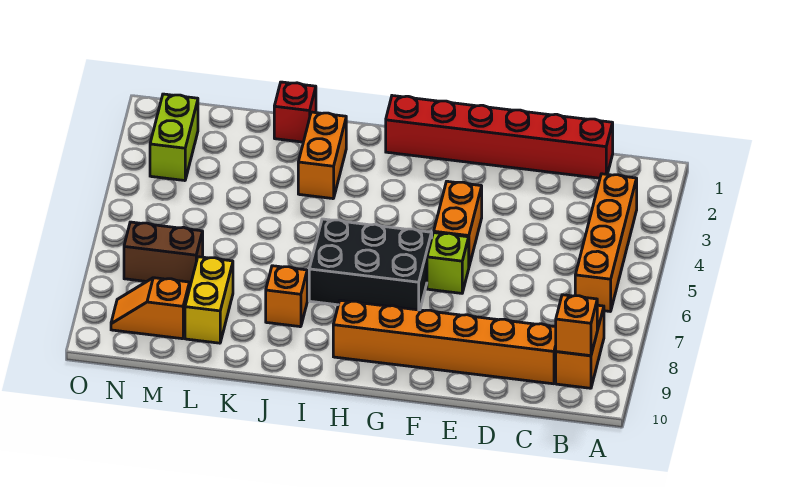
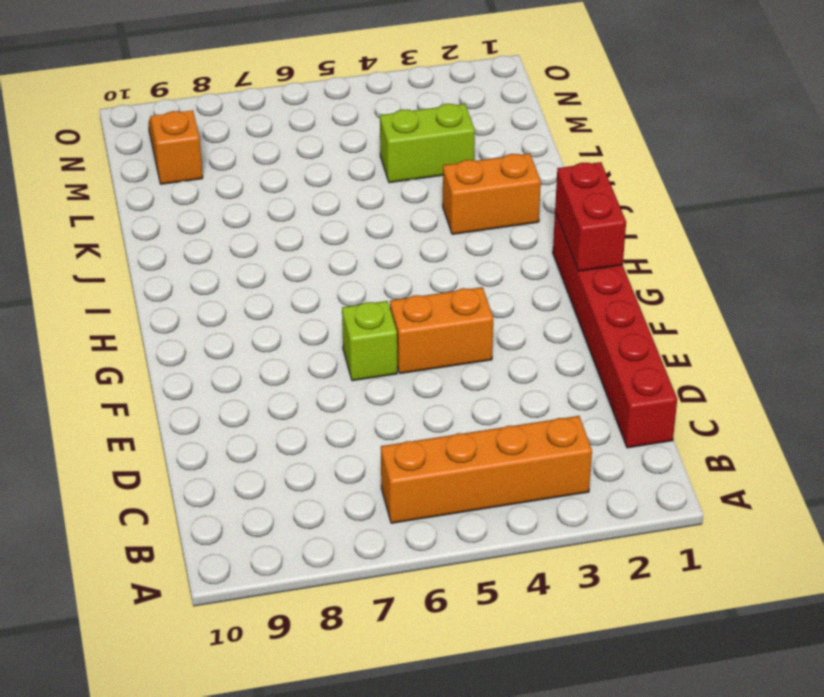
red 1x2 brick [555,162,626,271] -> none
lime 1x2 brick [380,104,475,183] -> lime 1x2 brick moved to [150,94,198,181]
none -> orange 1x2 brick [556,305,604,388]
none -> orange 1x6 brick [333,300,556,384]
none -> black 2x3 brick [309,219,432,310]

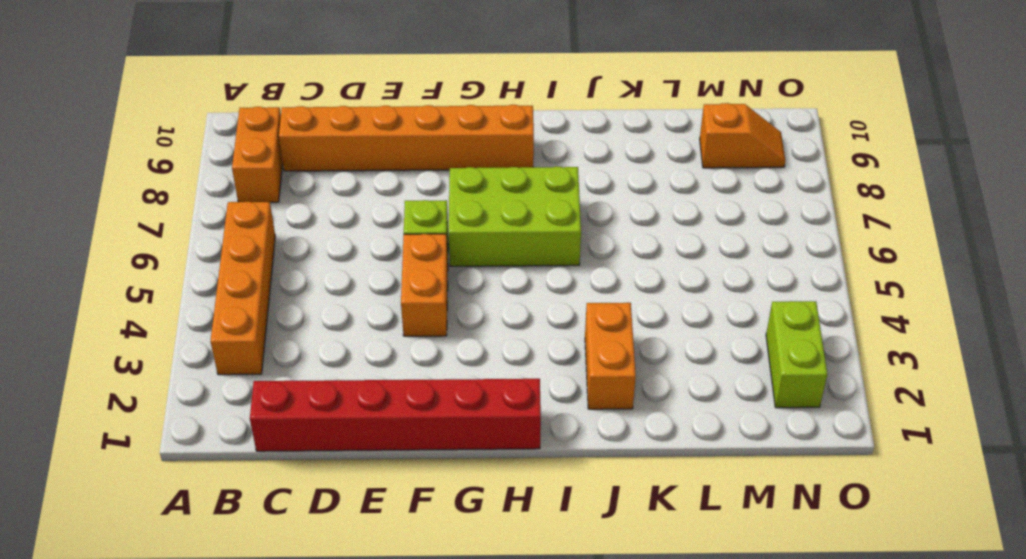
lime 2x3 brick [449,167,581,266] -> black 2x3 brick [309,219,432,310]
none -> orange 1x1 brick [266,266,307,327]
none -> red 1x1 brick [274,82,316,142]
none -> yellow 1x2 brick [185,257,233,343]

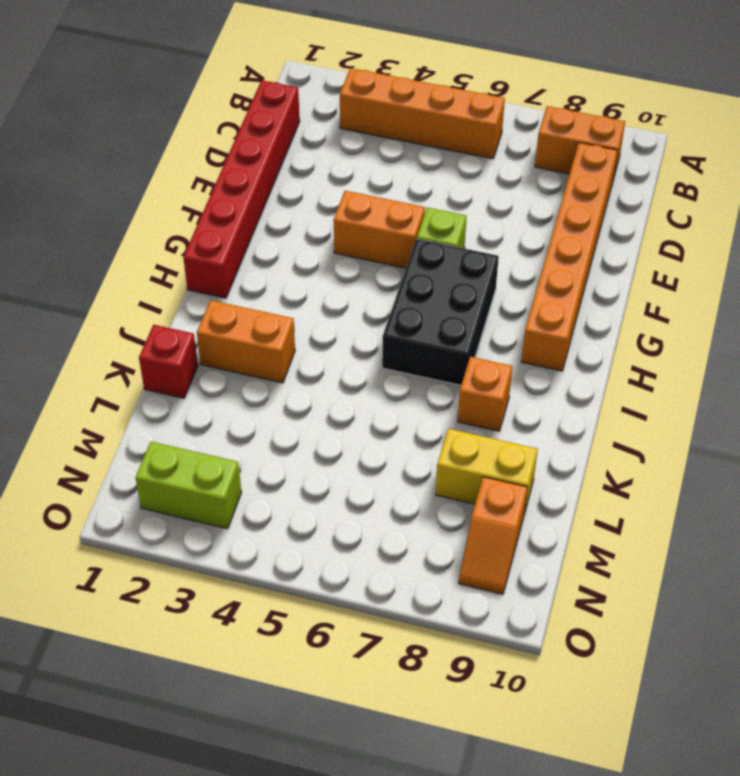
none -> brown 1x2 brick [124,222,203,287]
none -> orange 1x1 brick [556,295,597,356]

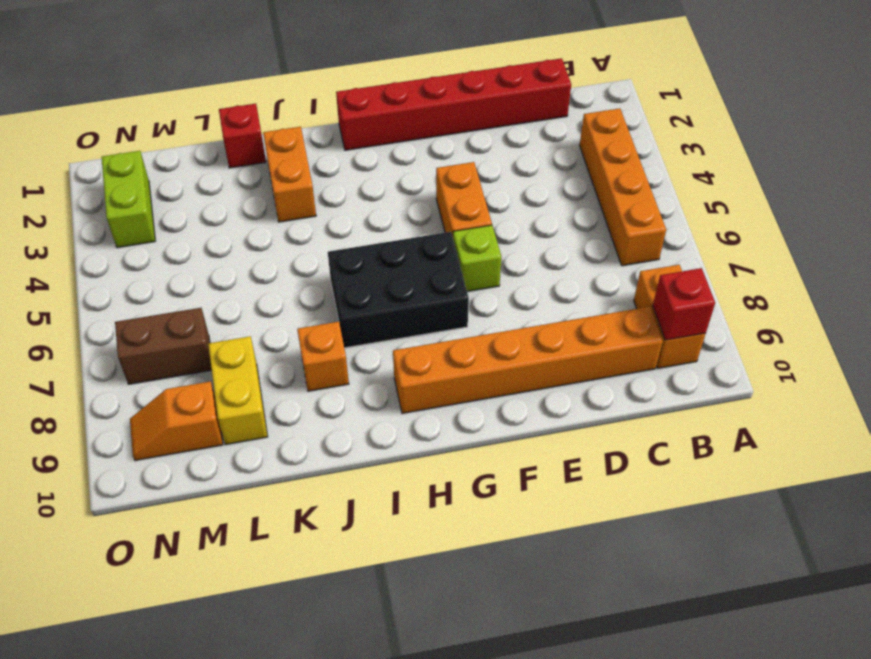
red 1x1 brick [653,268,715,340] -> orange 1x1 brick [556,295,597,356]

